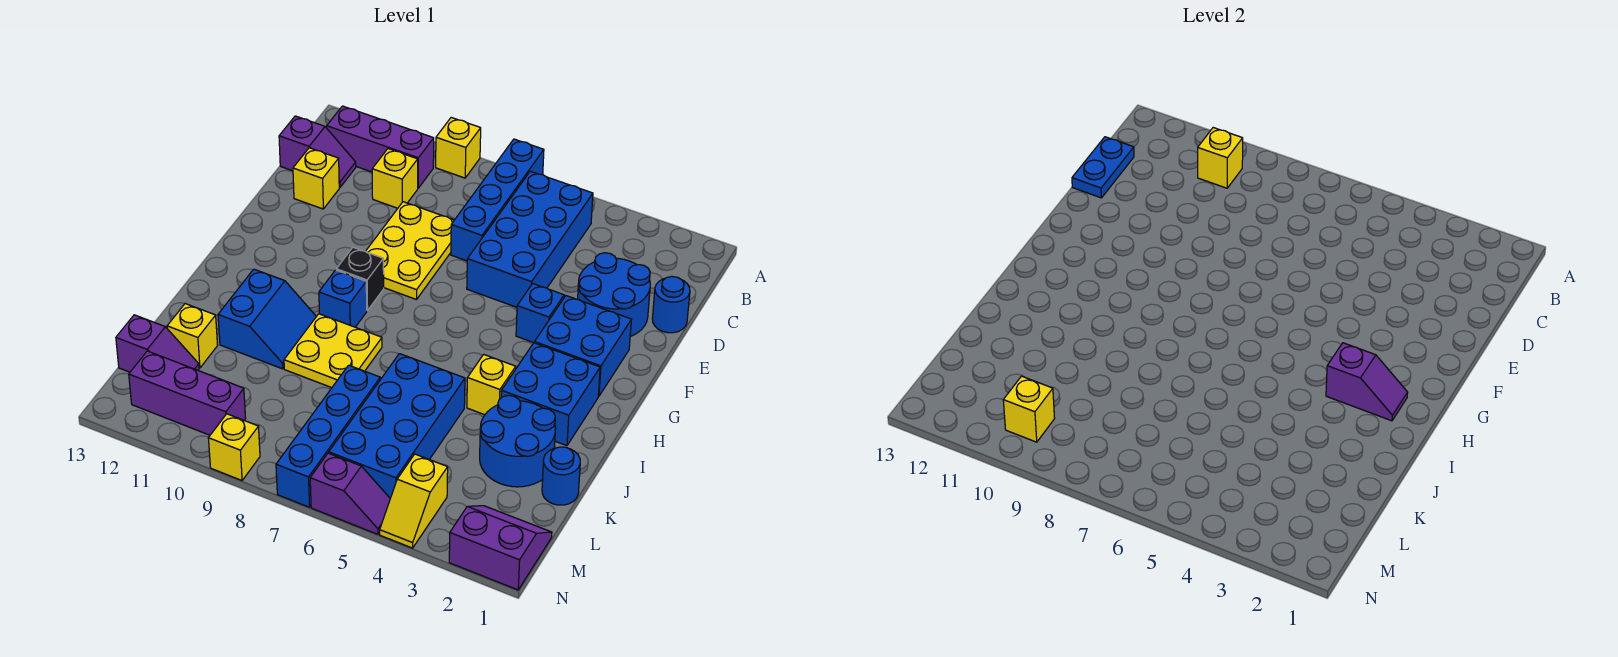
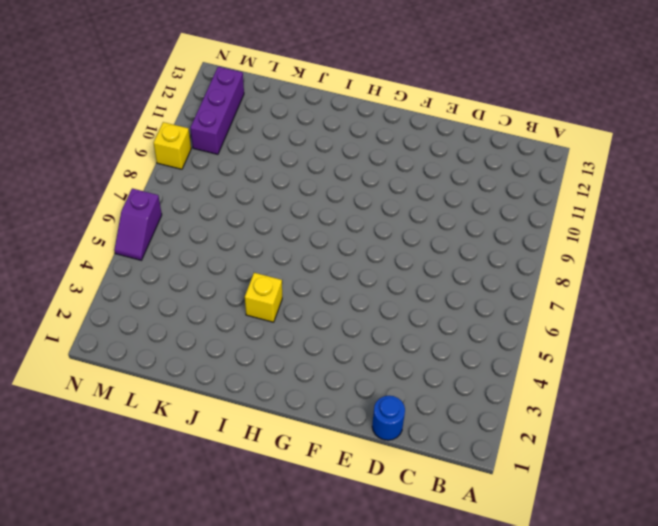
none -> blue 1x4 brick [451,139,544,261]
none -> yellow 1x1 brick [436,118,481,178]
none -> blue 2x4 brick [467,171,593,307]
none -> purple 1x3 brick [327,106,434,188]

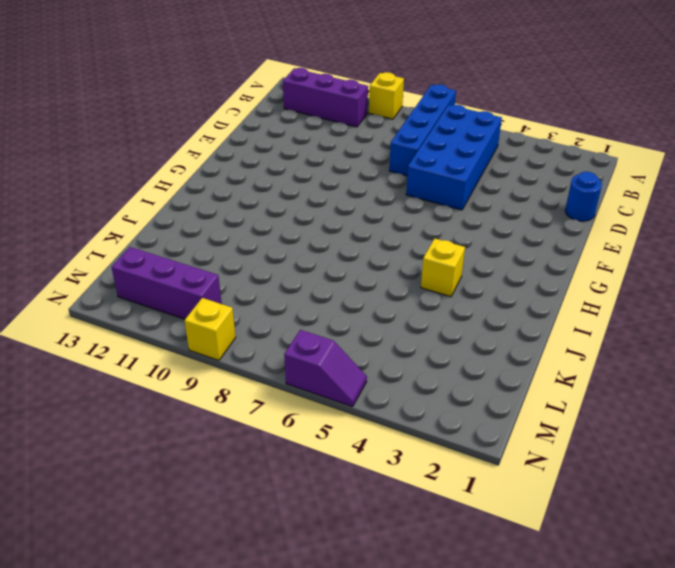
none -> yellow 1x1 brick [372,149,418,208]
none -> purple 1x2 slope [279,116,356,188]
none -> blue 2x2 round brick [578,253,650,337]
none -> yellow 2x3 plate [366,202,454,300]

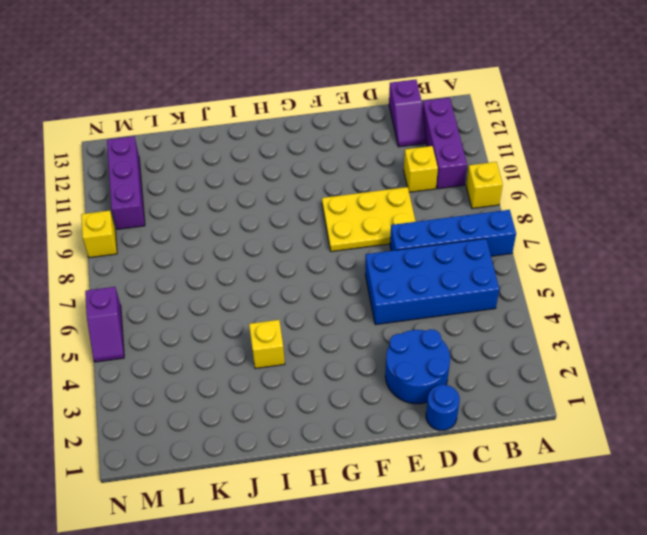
none -> yellow 1x1 brick [293,148,339,209]
none -> blue 2x2 brick [534,296,632,396]
none -> blue 1x1 brick [516,284,564,343]
none -> black 1x1 brick [336,247,384,311]

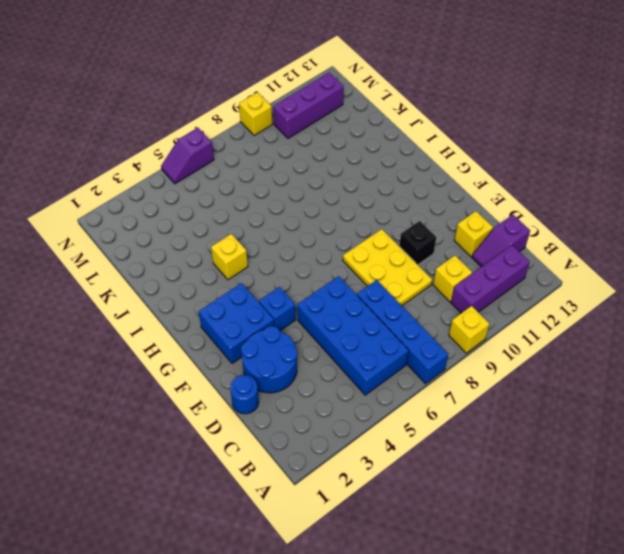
black 1x1 brick [399,221,436,265] -> black 1x1 brick moved to [336,247,384,311]
none -> blue 2x2 brick [501,343,600,446]
none -> blue 1x1 brick [319,270,367,327]
none -> yellow 2x2 plate [284,314,382,388]
none -> blue 2x2 slope [218,269,316,369]

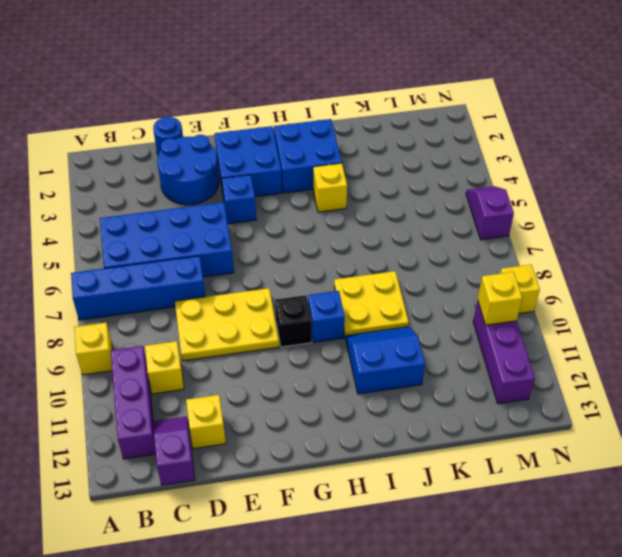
none -> blue 2x2 round brick [480,395,556,487]
none -> blue 2x4 brick [329,354,465,498]
none -> blue 1x1 round brick [542,447,580,505]
none -> blue 1x4 brick [276,365,380,507]

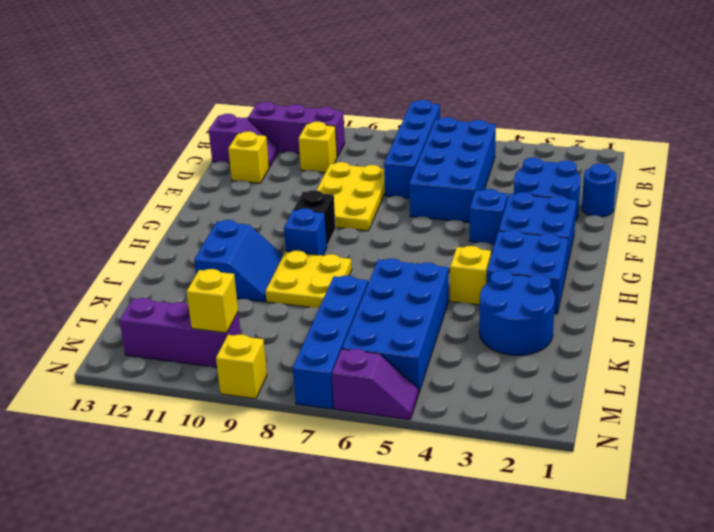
none -> yellow 1x1 brick [436,118,481,178]
none -> blue 1x1 round brick [542,447,580,505]
none -> yellow 1x1 brick [167,304,218,368]
none -> purple 1x2 slope [116,315,199,372]

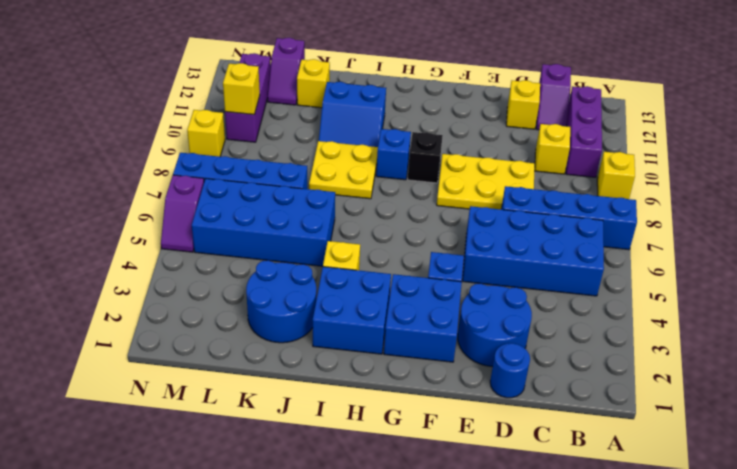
none -> blue 1x1 round brick [542,447,580,505]
none -> purple 2x2 slope [449,506,552,590]
none -> yellow 1x2 slope [380,454,448,548]
none -> yellow 1x1 brick [1198,128,1243,188]

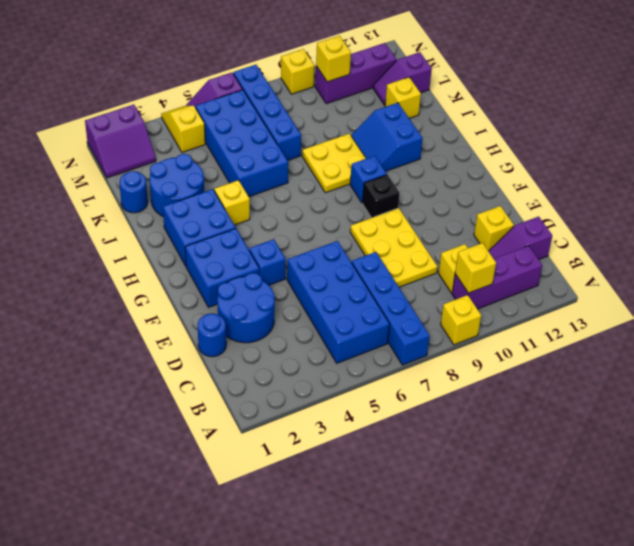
none -> blue 1x2 plate [1072,137,1134,198]
none -> purple 1x2 slope [1326,343,1408,421]

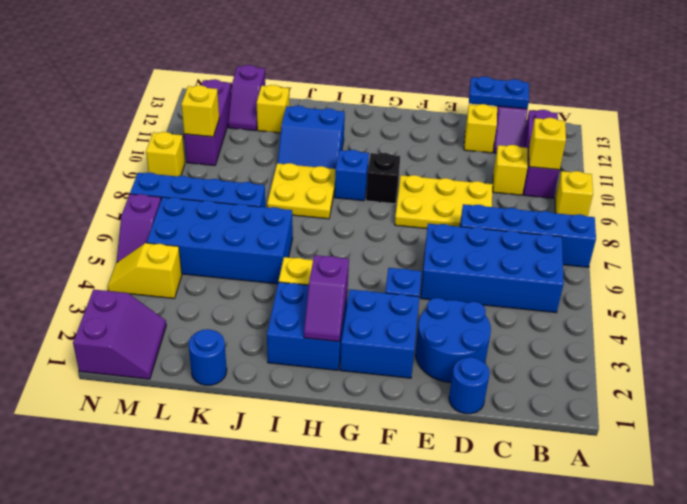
none -> blue 2x2 round brick [480,395,556,487]

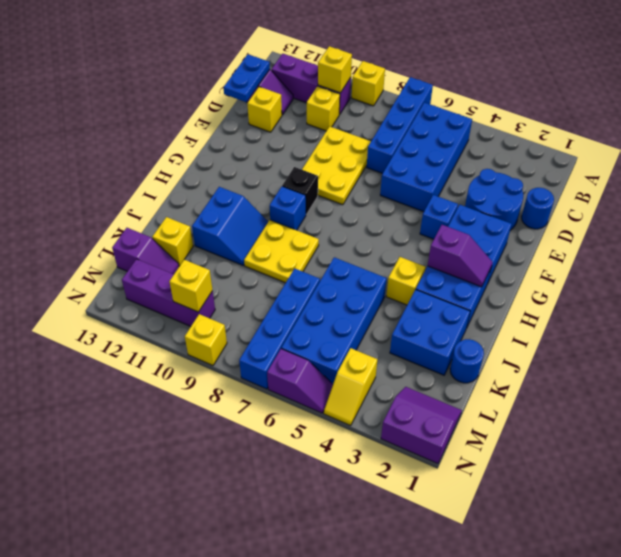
blue 2x2 brick [390,290,470,375] -> blue 2x2 round brick [480,395,556,487]

